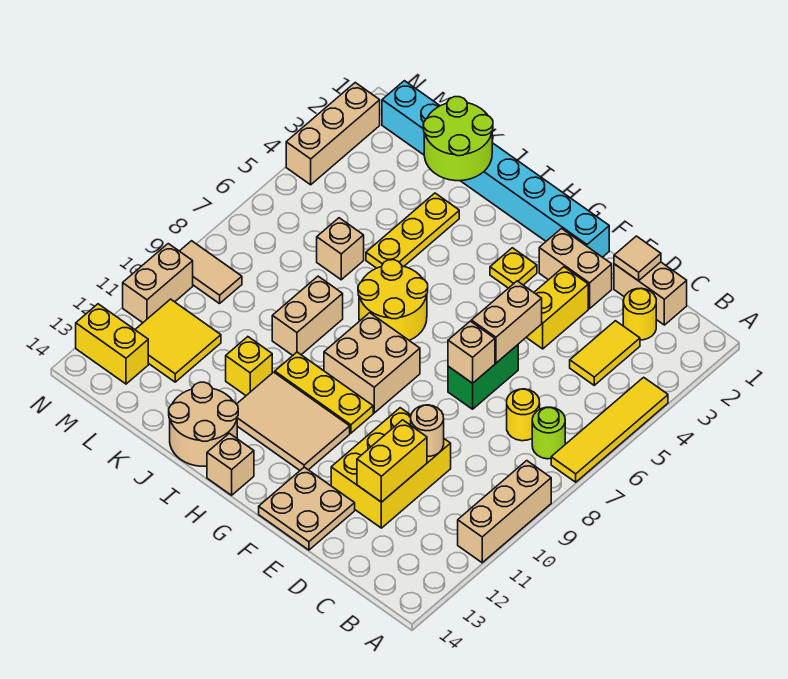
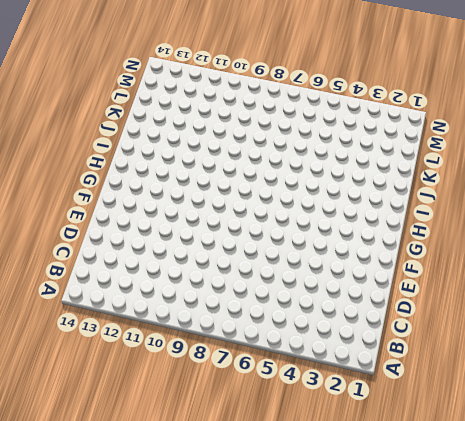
none -> yellow 1x4 tile [551,377,668,482]
none -> tan 1x3 brick [458,461,551,563]
none -> lime 1x1 round brick [532,407,565,459]
none -> tan 1x2 brick [614,262,687,325]

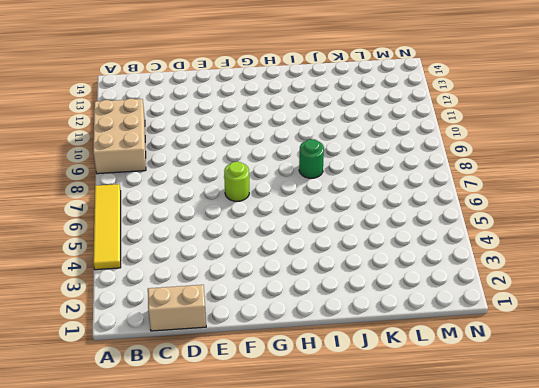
tan 2x3 brick [93,98,146,174] -> tan 1x3 brick [458,461,551,563]
lime 1x1 round brick [224,162,249,201] -> lime 1x1 round brick moved to [532,407,565,459]
green 1x1 round brick [299,139,324,178] -> none
none -> yellow 1x1 round brick [623,288,656,340]
none -> yellow 1x2 tile [570,321,640,385]
none -> yellow 1x1 round brick [507,389,540,441]
none -> yellow 2x3 brick [331,408,451,528]

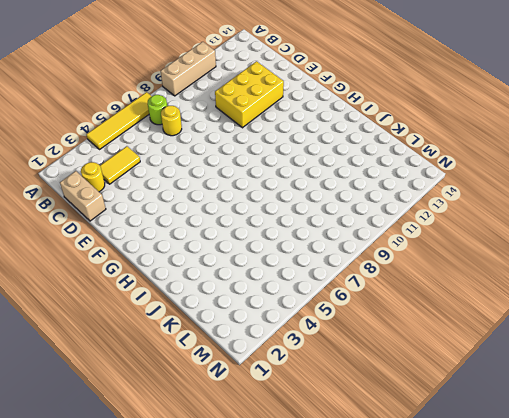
none -> tan 1x2 brick [539,229,612,309]
none -> yellow 1x2 brick [526,267,588,349]
none -> green 1x2 brick [448,345,518,409]
none -> tan 2x2 plate [259,467,355,550]

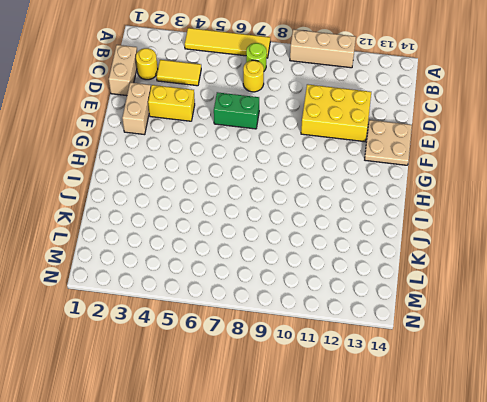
none -> cyan 1x8 brick [382,81,609,257]
none -> yellow 1x1 plate [490,248,537,288]
none -> tan 2x2 brick [324,313,420,413]
none -> yellow 1x3 plate [275,352,373,433]

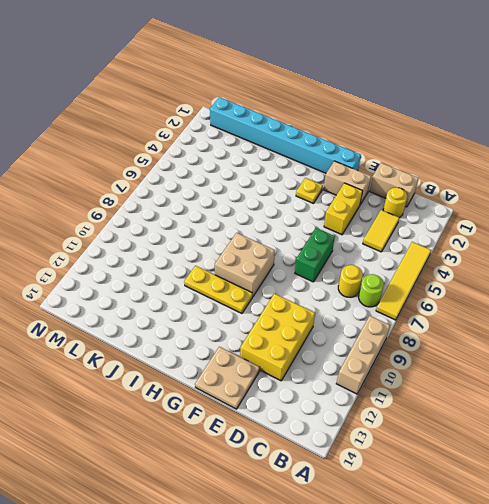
none -> tan 2x3 tile [237,372,350,470]
none -> yellow 2x2 round brick [358,260,428,341]
none -> tan 1x1 brick [207,433,254,495]
none -> tan 2x2 round brick [169,382,238,466]

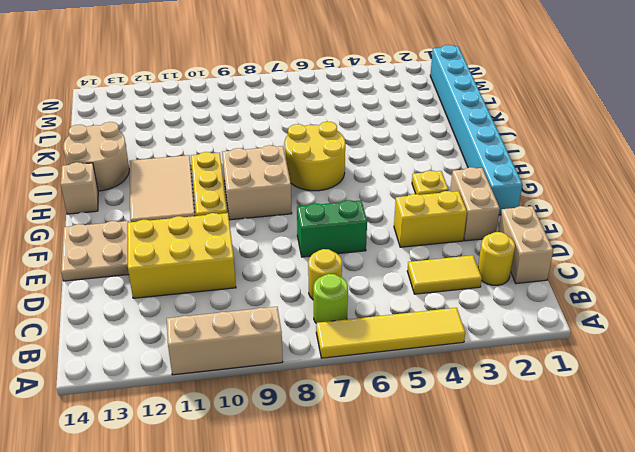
none -> yellow 1x3 plate [366,193,459,268]
none -> tan 1x2 brick [272,276,343,355]
none -> yellow 1x1 brick [226,337,272,395]
none -> tan 1x1 brick [317,218,364,280]

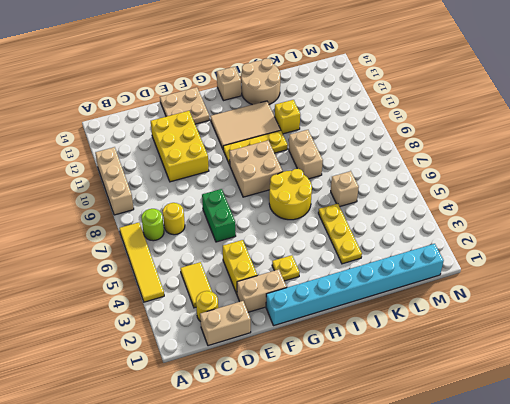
none -> yellow 2x2 tile [135,299,221,382]
none -> tan 1x2 tile [180,241,242,304]
none -> yellow 1x2 brick [76,304,148,384]
none -> tan 1x3 brick [286,83,380,185]

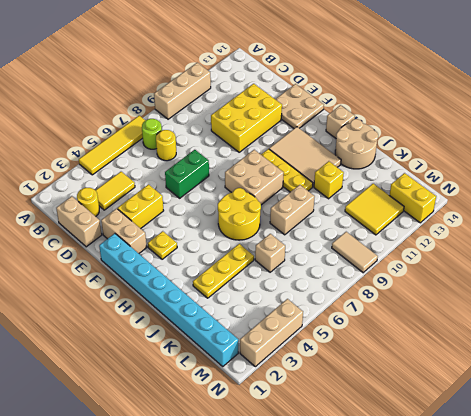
none -> tan 1x2 brick [123,244,193,323]
none -> tan 1x1 tile [614,236,661,281]
none -> tan 1x1 round brick [411,405,444,457]
none -> yellow 1x2 brick [357,420,427,502]

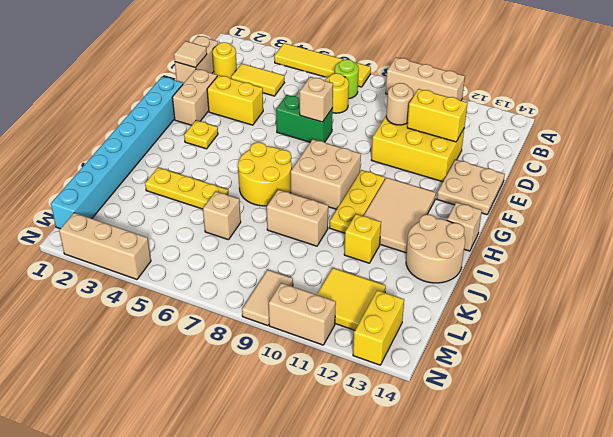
none -> tan 1x2 brick [471,281,542,363]
none -> lime 2x2 round brick [423,97,493,181]

